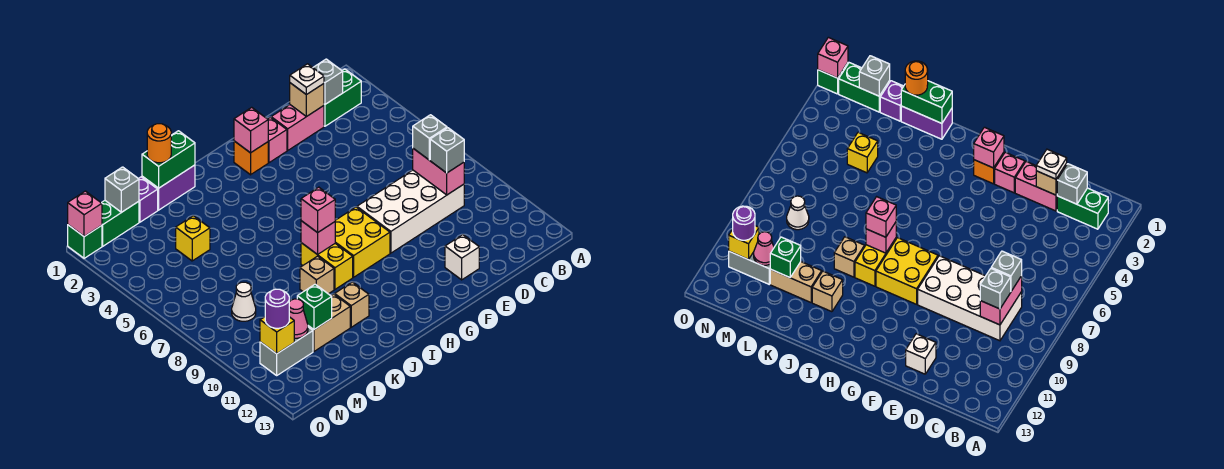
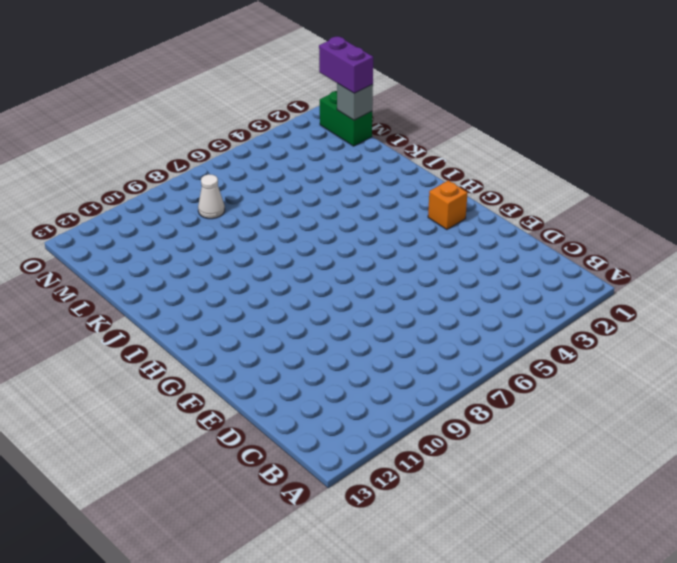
purple 1x2 brick [319,37,373,93] -> purple 1x2 brick moved to [142,165,195,210]
none -> green 1x2 brick [324,69,361,126]
none -> white 2x4 brick [357,170,464,253]
none -> pink 1x2 brick [271,105,324,150]
none -> white 1x1 brick [445,235,479,280]

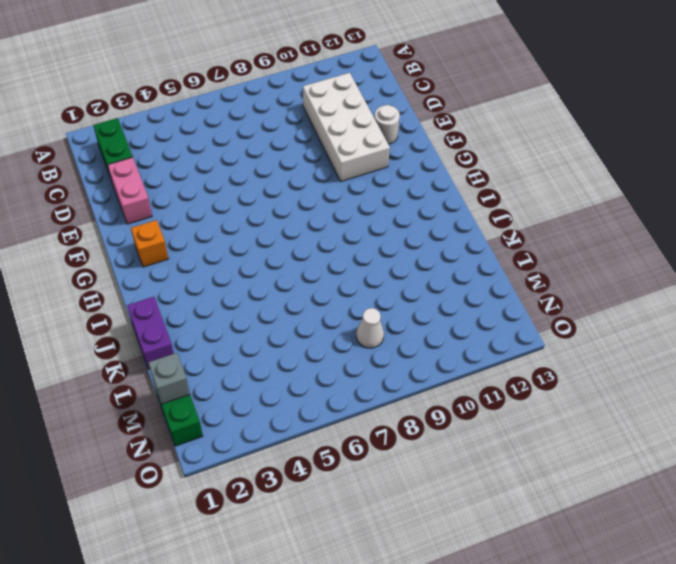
white 2x4 brick [303,73,390,181] -> white 2x4 brick moved to [357,170,464,253]
white 1x1 round brick [375,105,400,144] -> white 1x1 brick [445,235,479,280]
none -> pink 1x1 brick [268,117,287,163]
none -> yellow 2x2 brick [335,207,390,277]
none -> yellow 1x2 brick [301,243,353,289]
none -> tan 1x1 brick [300,256,334,294]

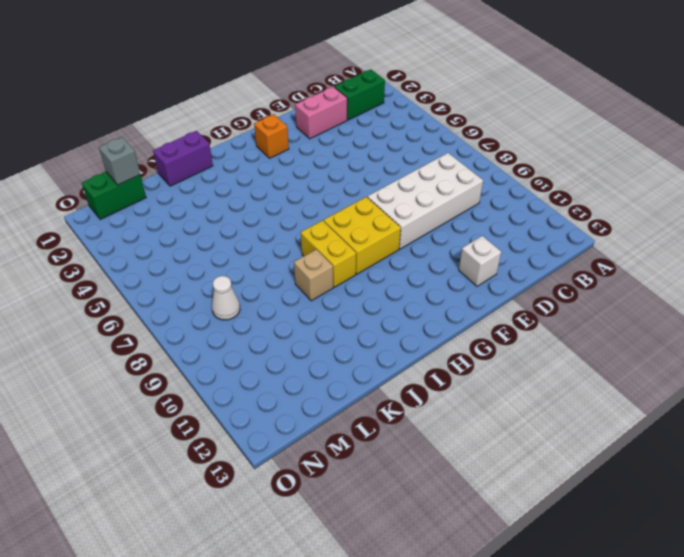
none -> pink 1x1 brick [268,117,287,163]
none -> tan 1x1 brick [335,282,369,327]
none -> tan 1x2 brick [308,294,350,351]
none -> purple 1x1 brick [139,177,158,222]

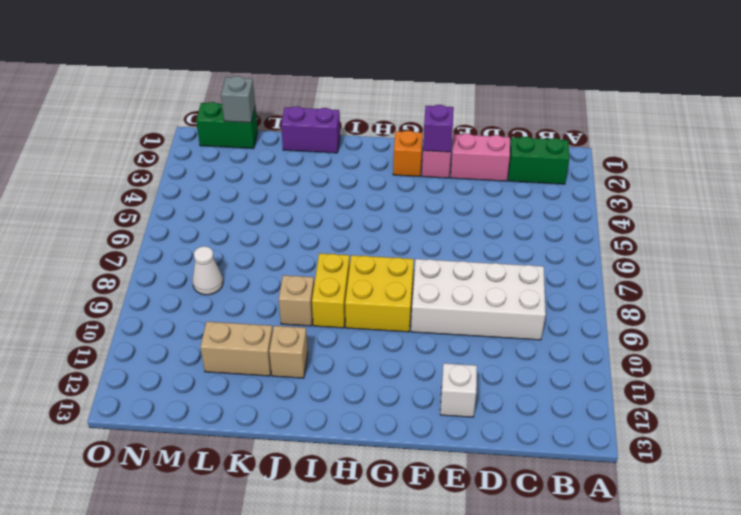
purple 1x1 brick [423,105,454,152] -> purple 1x1 brick moved to [139,177,158,222]
none -> yellow 1x1 brick [176,216,210,261]
none -> grey 1x2 brick [260,327,313,375]
none -> green 1x1 brick [68,225,102,258]
none -> grey 1x1 brick [313,59,343,104]

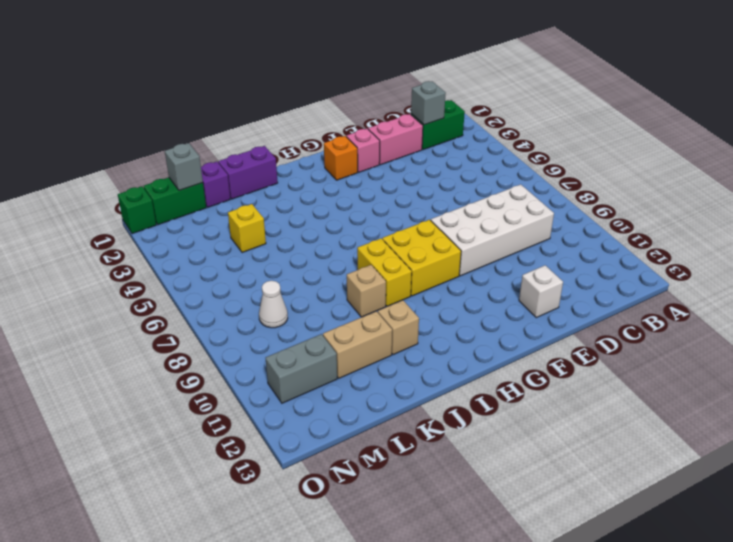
none -> pink 1x2 brick [413,148,464,195]
none -> tan 1x1 brick [290,83,324,117]
none -> pink 1x1 brick [234,107,268,153]
none -> pink 1x1 brick [301,221,335,255]

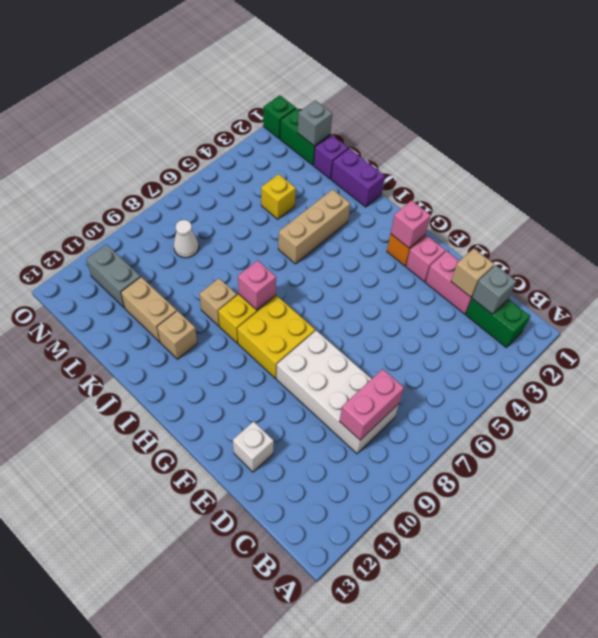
tan 1x3 brick [278,189,350,264] -> none
none -> green 1x2 brick [142,131,195,188]
none -> green 1x1 brick [297,284,332,329]
none -> pink 1x1 cone [289,299,308,338]
none -> yellow 1x1 brick [260,317,294,354]

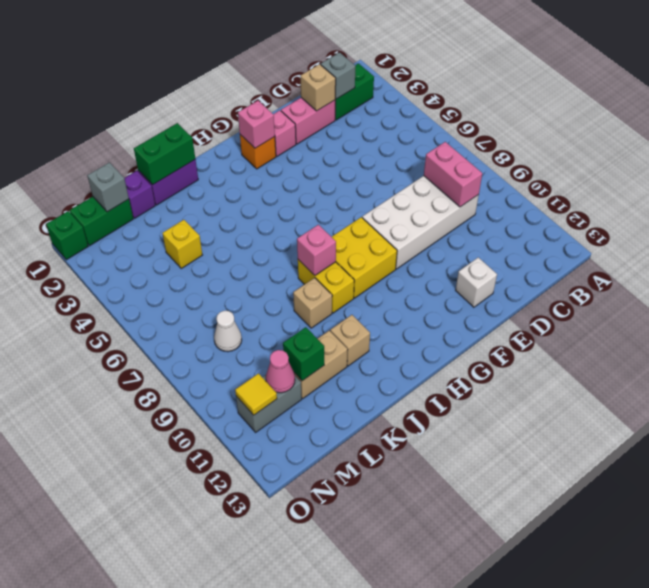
yellow 1x1 tile [235,373,277,415] -> yellow 1x1 brick [260,317,294,354]
none -> pink 1x1 brick [68,191,102,237]
none -> grey 1x1 brick [413,115,447,160]
none -> grey 1x1 brick [430,128,464,173]
none -> white 1x1 plate [290,64,324,95]

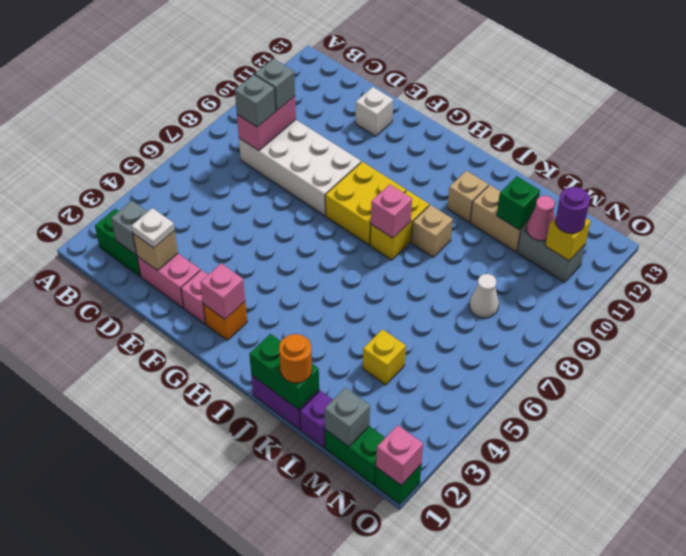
none -> pink 1x1 brick [301,187,335,233]

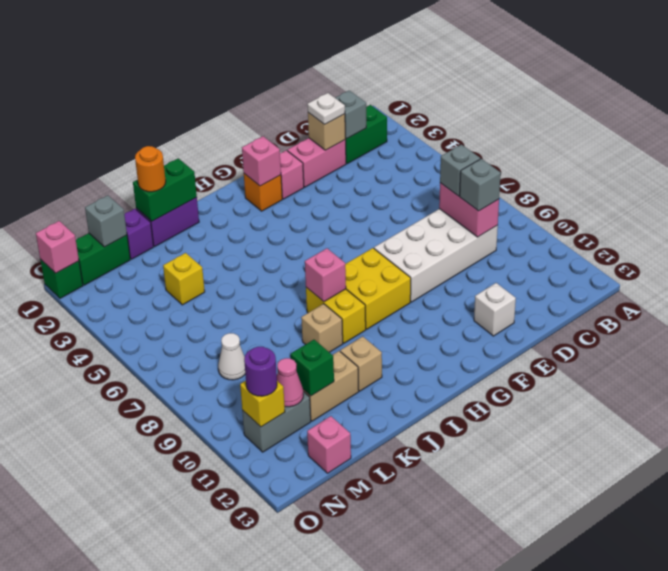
pink 1x1 brick [307,416,351,473] -> pink 1x1 brick moved to [301,187,335,233]

